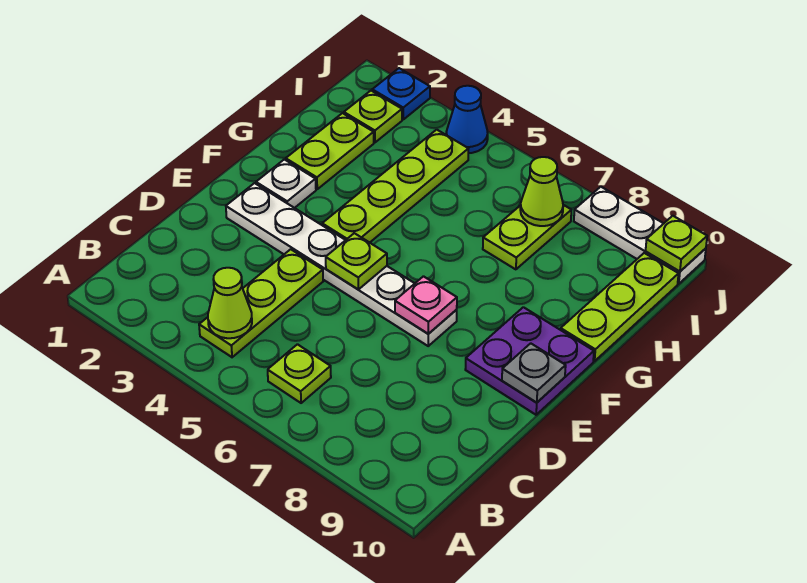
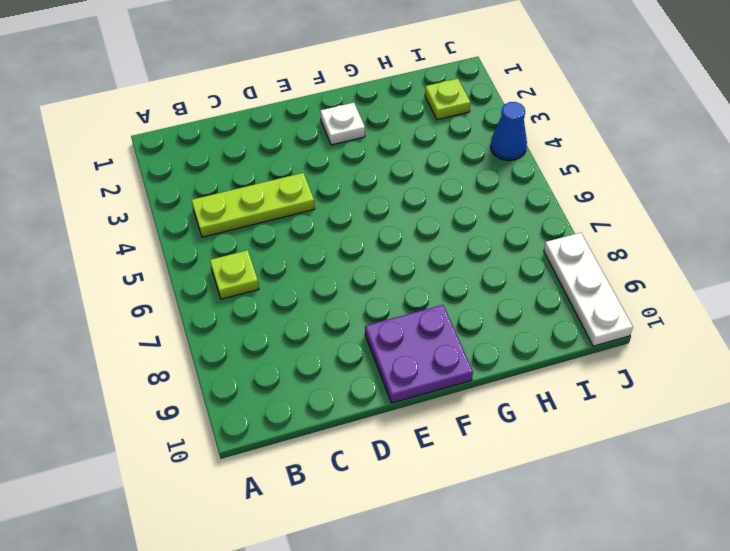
none -> white 1x6 plate [226,183,457,346]
none -> lime 1x4 plate [322,130,468,243]
none -> lime 1x2 plate [286,113,374,189]

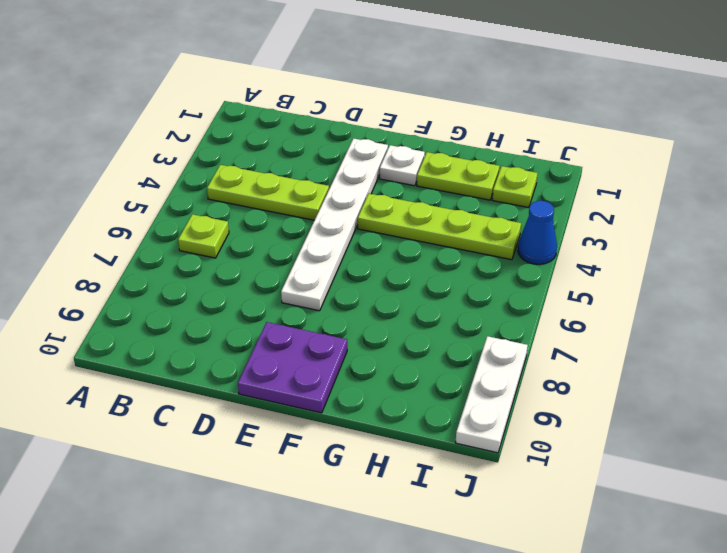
none -> lime 1x3 plate [561,253,678,361]
none -> lime 1x2 plate [483,205,571,269]
none -> blue 1x1 plate [372,68,430,119]

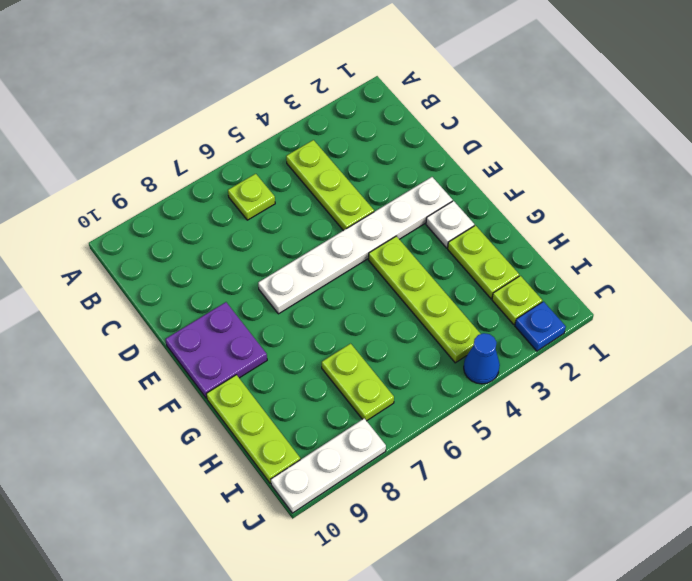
none -> lime 1x1 cone [208,268,252,338]
none -> lime 1x1 plate [326,233,387,289]
none -> pink 1x1 plate [395,276,457,334]

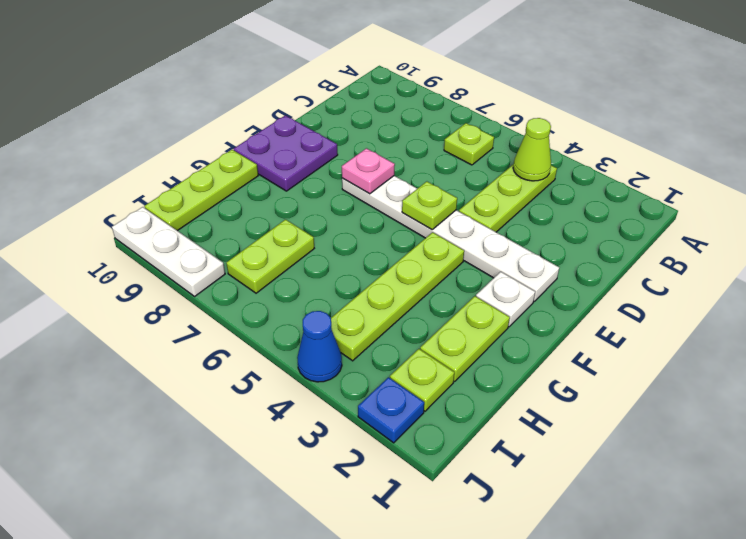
none -> grey 1x1 plate [502,343,566,403]
none -> lime 1x1 cone [520,157,563,226]
none -> lime 1x1 plate [646,216,707,272]

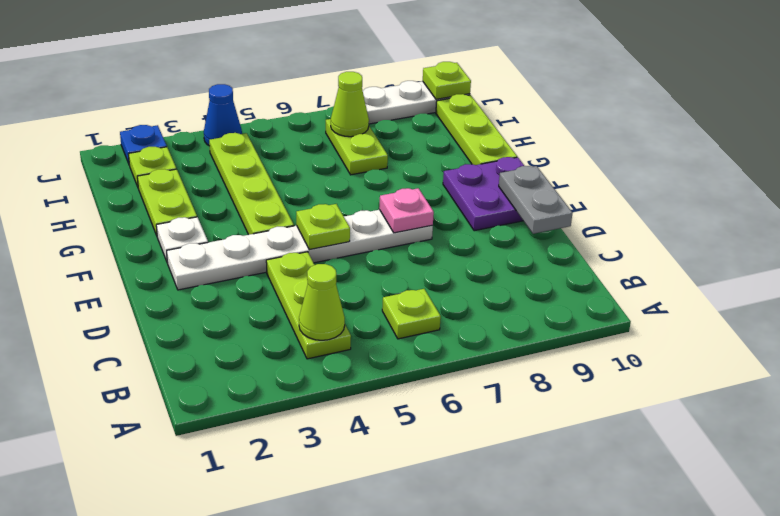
grey 1x2 plate [499,166,572,234] -> grey 1x1 plate [502,343,566,403]

